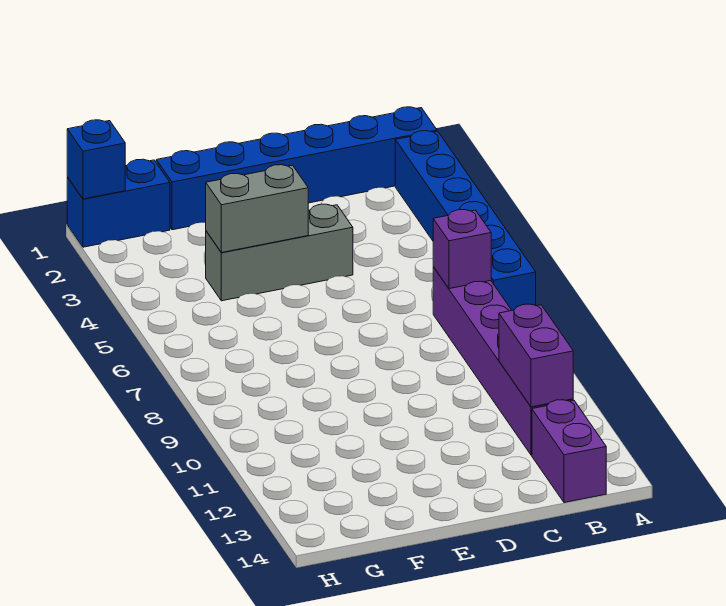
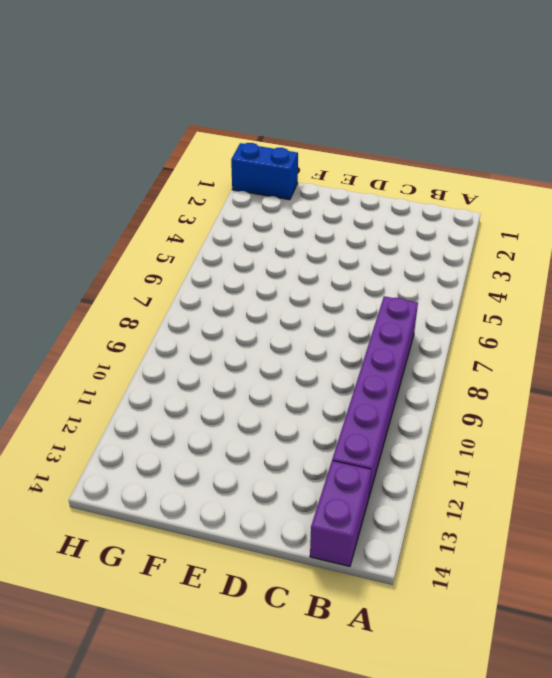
none -> blue 1x6 brick [156,107,437,230]
none -> blue 1x6 brick [395,131,536,310]

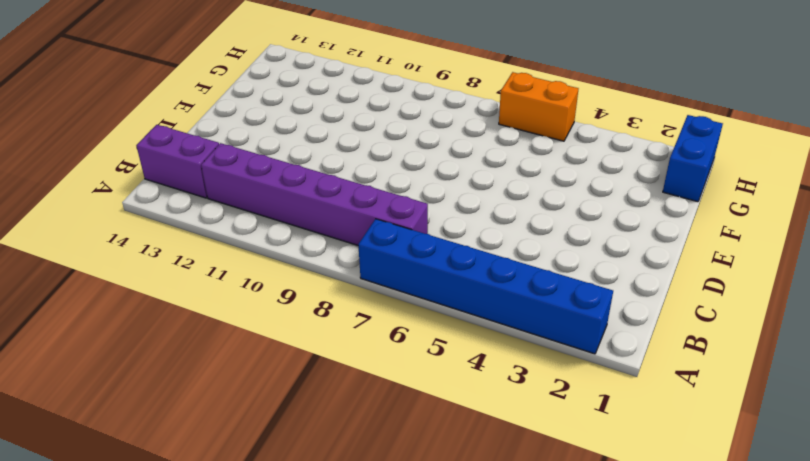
orange 1x2 brick [499,72,579,141] -> none
none -> blue 1x6 brick [156,107,437,230]
none -> grey 1x3 brick [206,204,353,301]

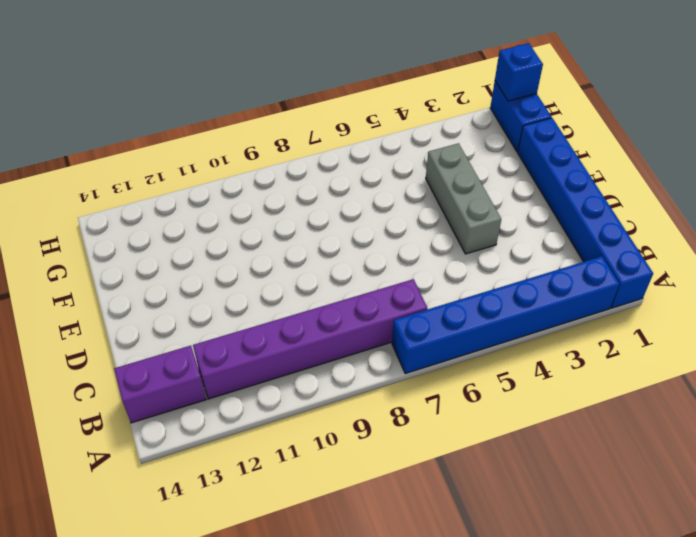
none -> purple 1x1 brick [433,210,491,289]
none -> purple 1x2 brick [499,304,573,407]

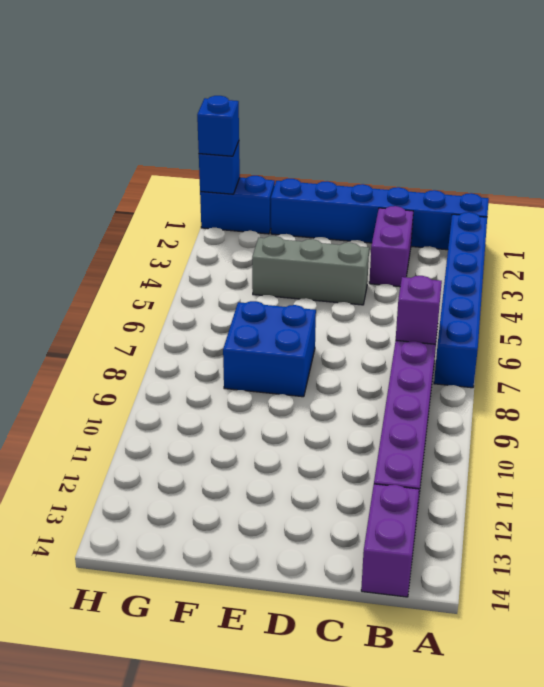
purple 1x2 brick [369,206,413,287] -> purple 1x2 brick moved to [499,304,573,407]
blue 2x2 brick [223,301,316,397] -> none
blue 1x1 brick [197,96,239,156] -> none
none -> grey 1x2 brick [206,165,308,253]

